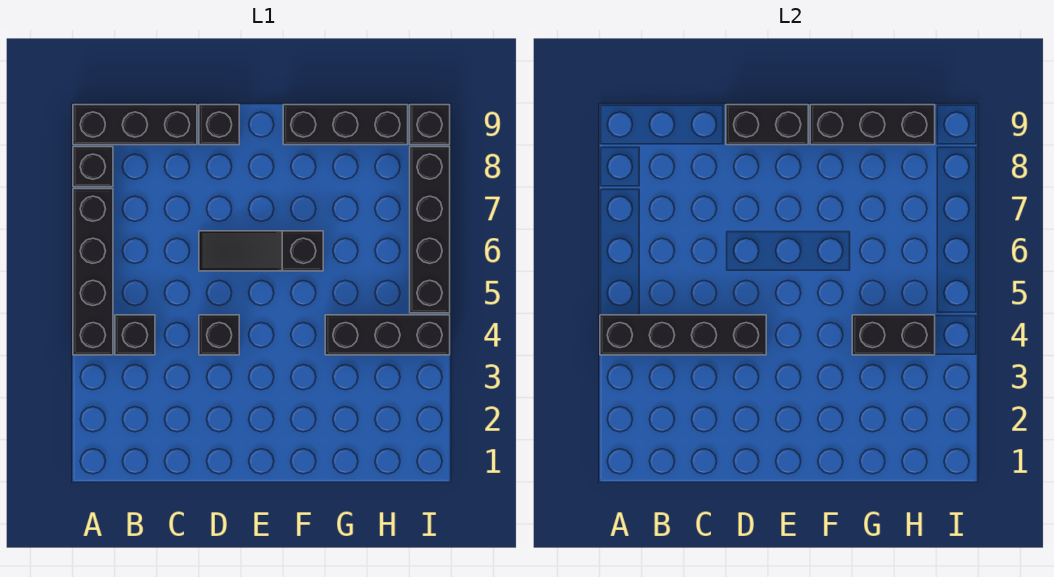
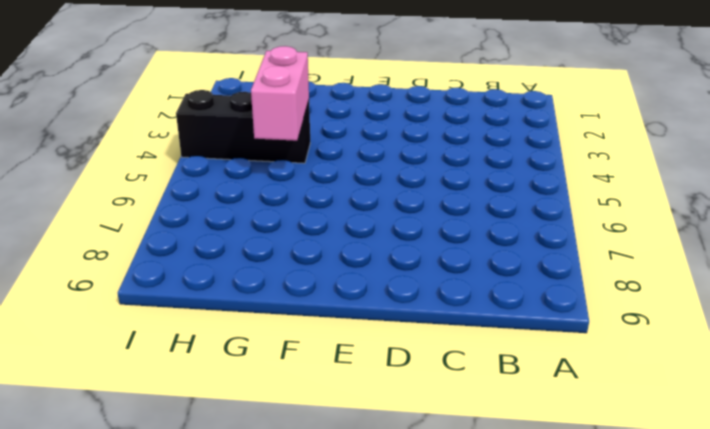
pink 1x2 brick [251,46,309,141] -> black 1x2 brick [852,315,935,355]
none -> black 1x4 brick [73,189,113,355]
none -> black 1x1 brick [73,147,113,187]
none -> black 1x3 brick [73,105,197,145]

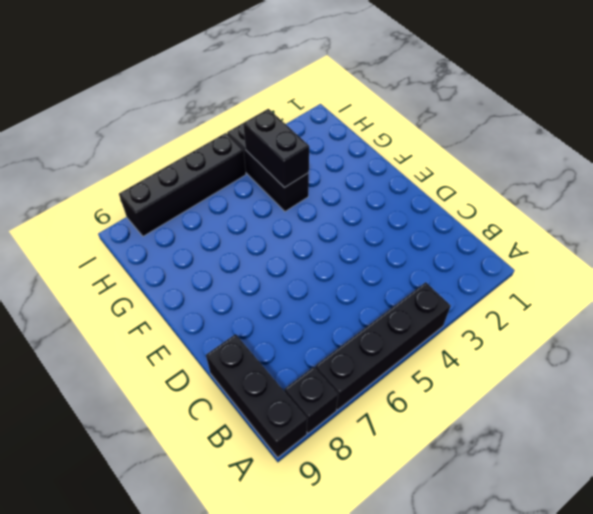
none -> black 1x1 brick [115,315,155,355]
none -> black 1x1 brick [199,315,239,355]
none -> black 1x3 slope [199,231,323,271]

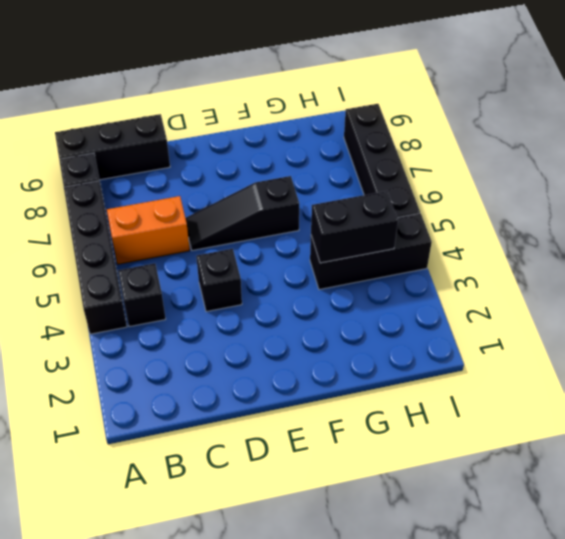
orange 1x2 brick [107,196,190,264] -> none
none -> black 1x1 brick [199,105,239,145]
none -> black 1x3 brick [283,105,408,145]
none -> black 1x1 brick [410,105,450,145]

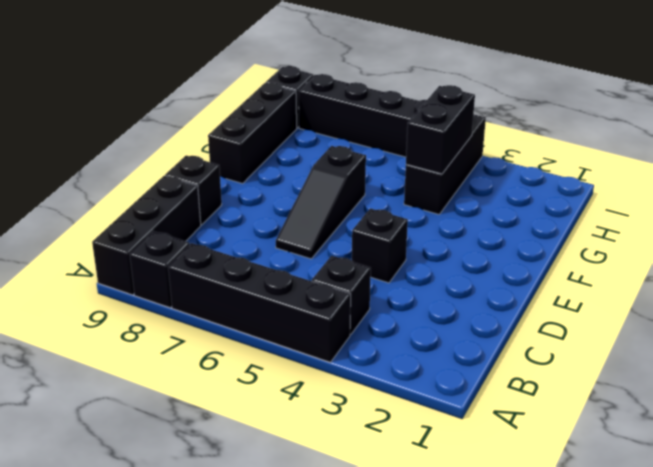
none -> black 1x4 brick [600,315,766,355]
none -> black 1x2 brick [726,105,808,145]
none -> black 1x3 brick [810,105,935,145]

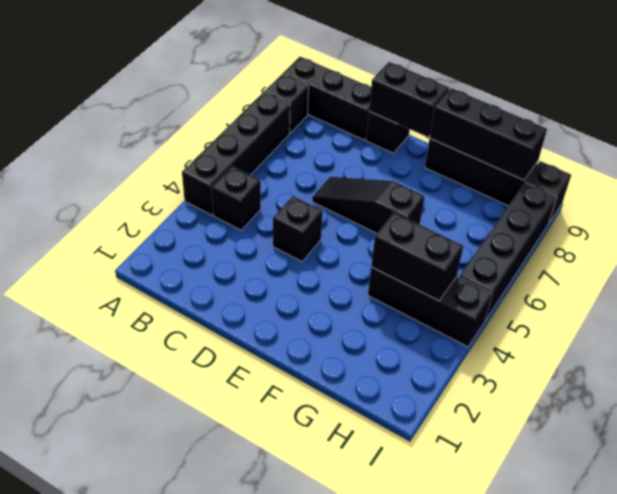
none -> black 1x4 brick [600,315,766,355]

